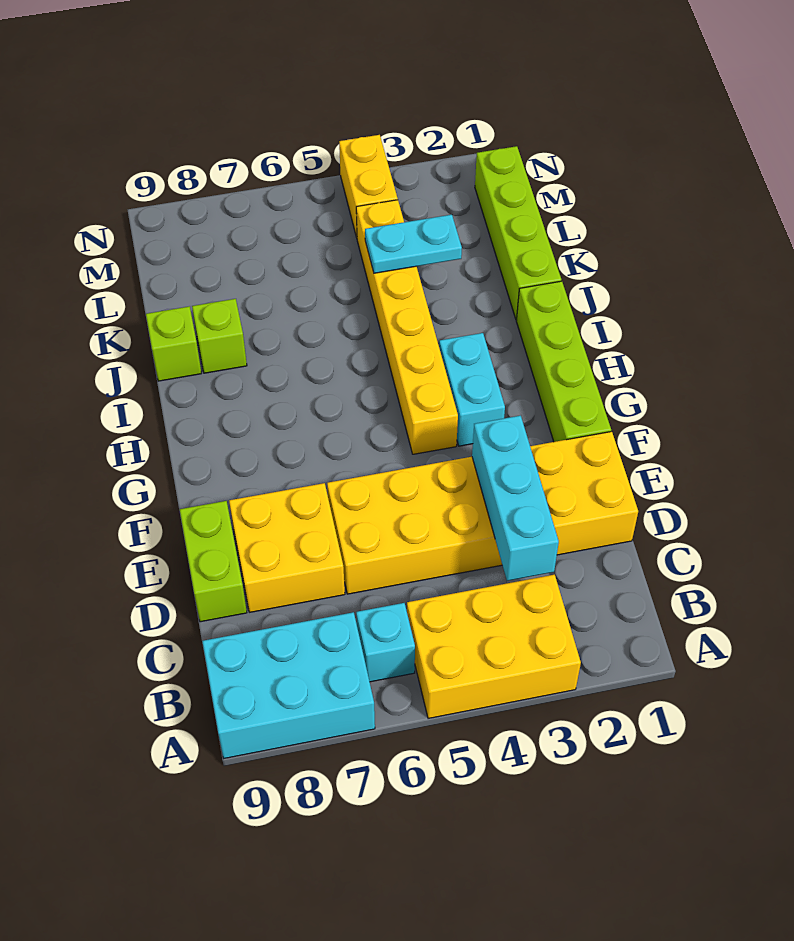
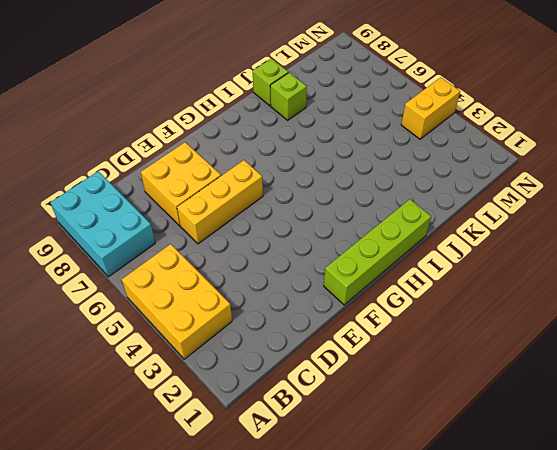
yellow 1x3 brick [177,160,263,244] -> yellow 2x6 brick [327,432,638,594]
none -> cyan 1x1 brick [356,603,415,682]
none -> lime 1x2 brick [180,501,247,622]
none -> cyan 1x2 brick [439,333,505,446]

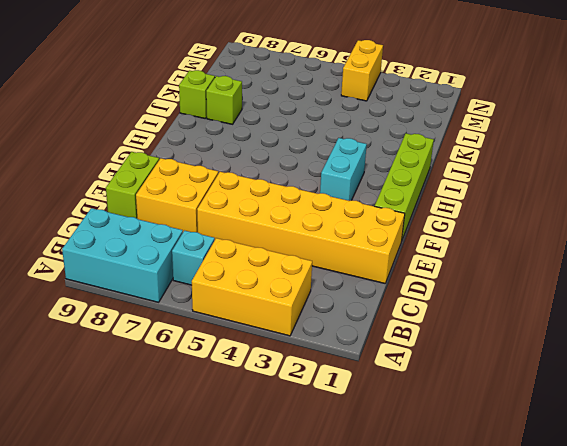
none -> yellow 1x6 brick [356,200,458,454]
none -> lime 1x4 brick [475,146,561,320]
none -> cyan 1x3 brick [472,416,559,581]

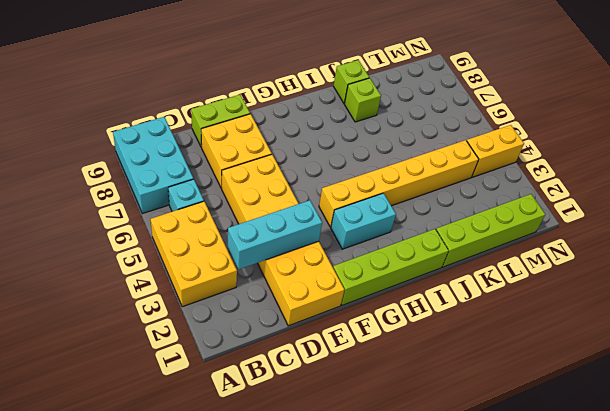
none -> cyan 1x2 plate [365,215,462,273]

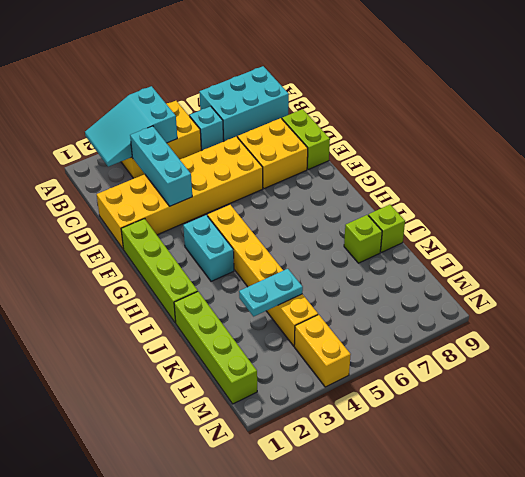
cyan 2x3 slope [85,86,177,167] -> none

